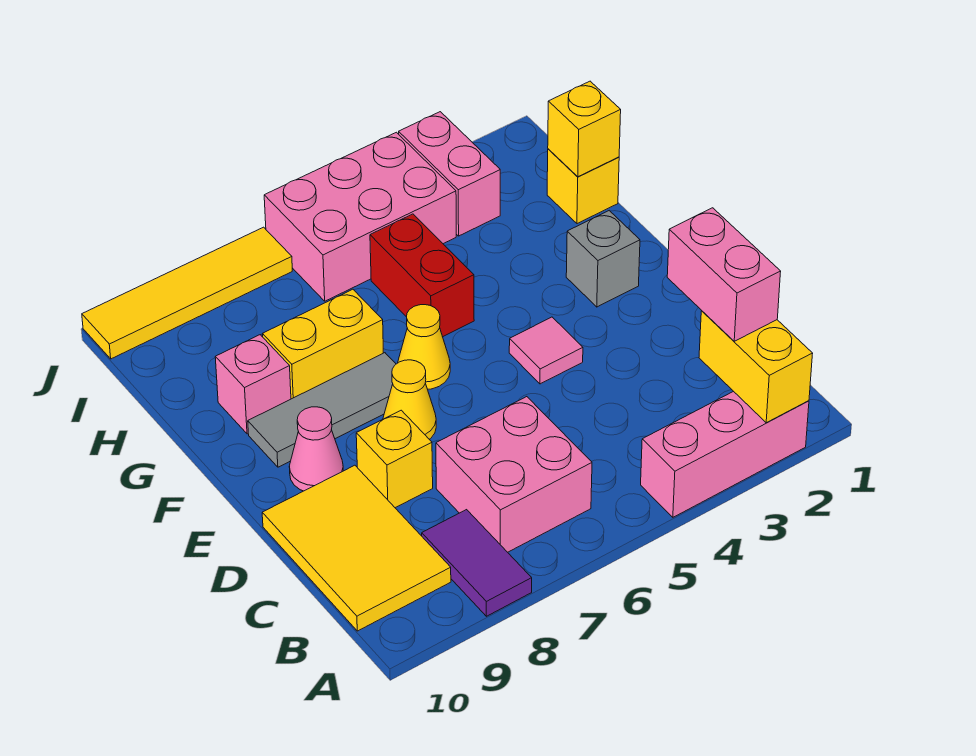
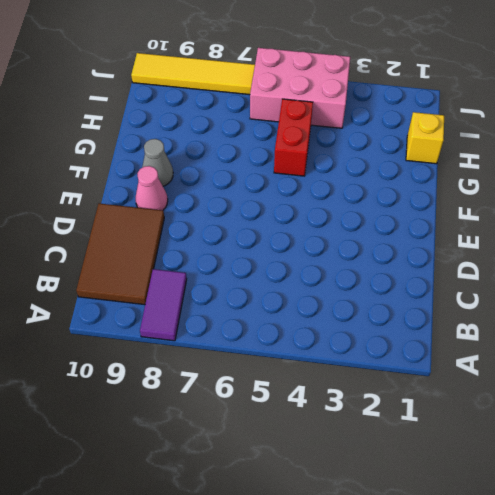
brown 2x3 tile [76,203,164,305] -> yellow 2x3 tile [262,465,451,631]
grey 1x1 cone [142,139,173,186] -> grey 1x3 tile [248,353,396,467]
none -> pink 1x3 brick [641,391,809,517]
none -> pink 2x2 brick [436,397,592,552]
none -> yellow 1x1 brick [356,410,433,508]

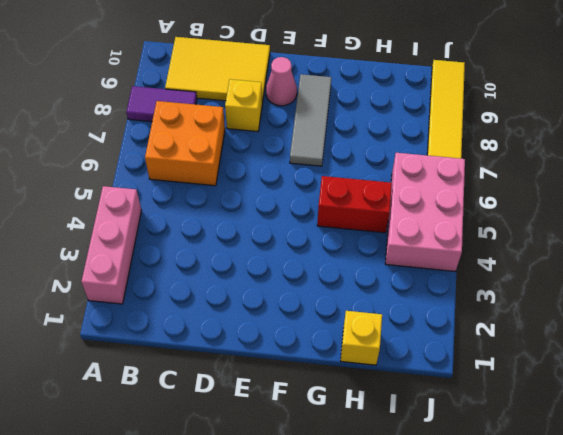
orange 2x2 brick [145,101,225,186] -> pink 2x2 brick [436,397,592,552]
none -> pink 1x1 tile [509,317,583,384]
none -> yellow 1x1 cone [383,360,436,439]
none -> grey 1x1 brick [566,211,640,307]

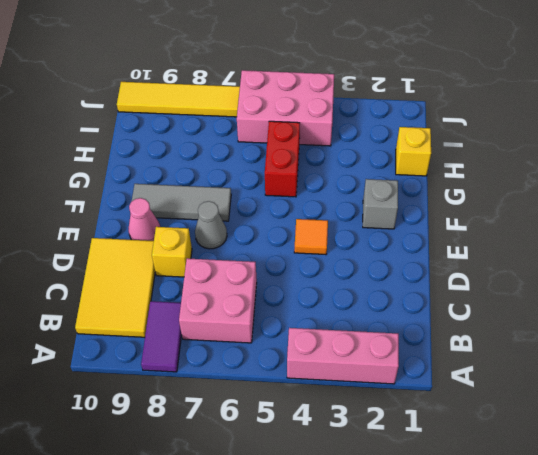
orange 1x1 tile [294,219,328,255] -> pink 1x1 tile [509,317,583,384]
grey 1x1 cone [195,201,227,249] -> yellow 1x1 cone [383,360,436,439]
none -> yellow 1x1 cone [398,305,450,389]
none -> yellow 1x2 brick [262,289,383,399]
none -> pink 1x1 brick [215,335,291,434]

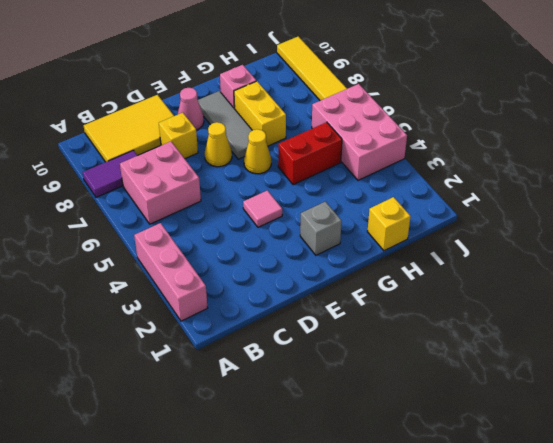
none -> pink 1x2 brick [399,112,500,236]
none -> yellow 1x2 brick [699,311,813,423]
none -> yellow 1x1 brick [548,81,621,177]

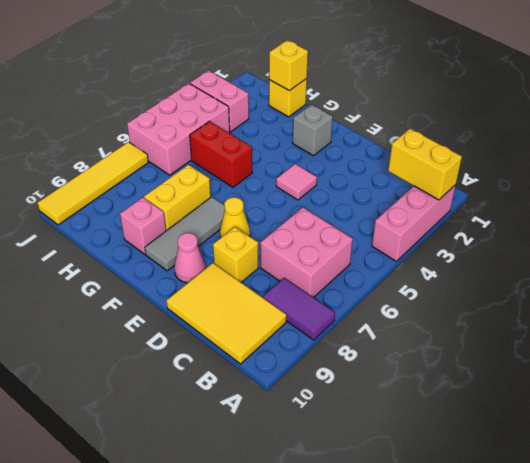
none -> yellow 1x1 cone [398,305,450,389]
none -> pink 1x2 brick [667,208,781,341]

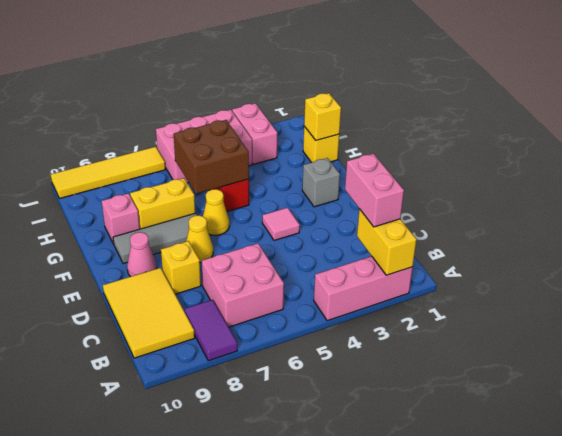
brown 2x2 brick [174,120,249,194] -> none

